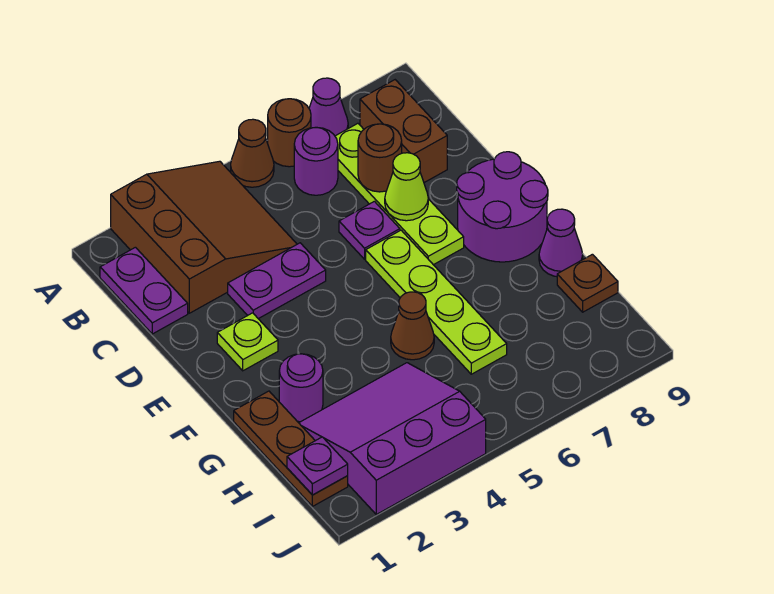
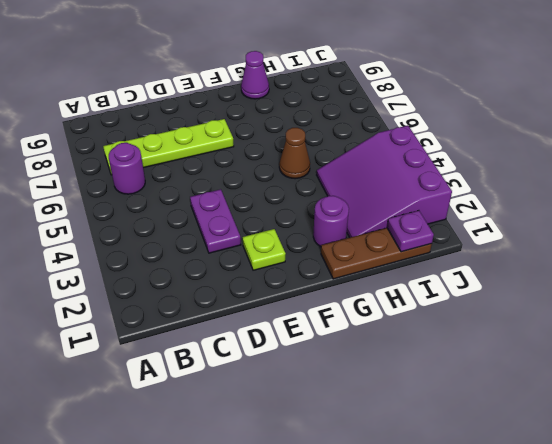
none -> brown 3x3 slope [111,161,297,313]
none -> brown 1x1 cone [231,119,274,187]
none -> brown 1x1 round brick [268,99,311,167]

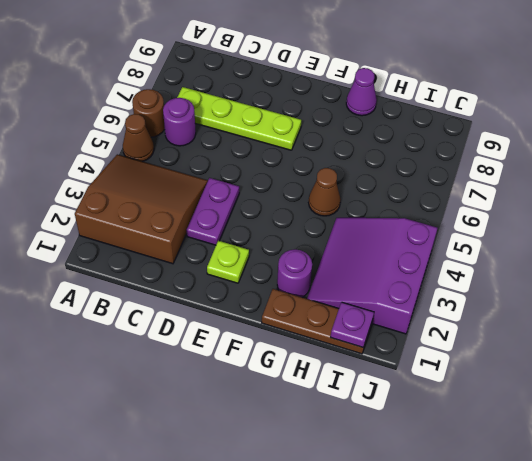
none -> purple 1x1 cone [309,78,348,136]
none -> purple 1x2 plate [100,247,188,334]
none -> brown 1x2 brick [360,80,447,183]

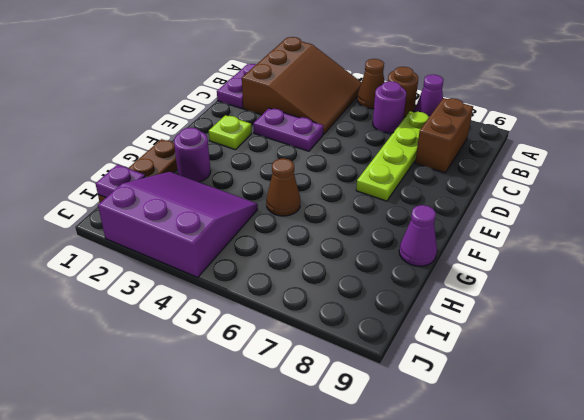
none -> purple 1x1 plate [339,201,400,259]
none -> lime 1x4 plate [366,230,507,374]
none -> purple 2x2 round brick [457,152,548,262]

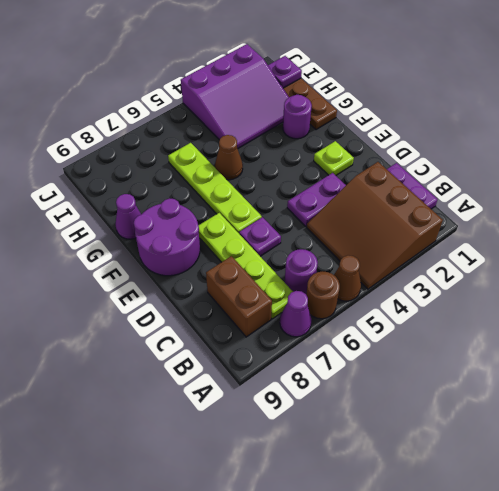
none -> brown 1x1 plate [557,254,618,312]
none -> brown 1x1 round brick [358,124,402,192]
none -> lime 1x1 cone [385,153,428,221]

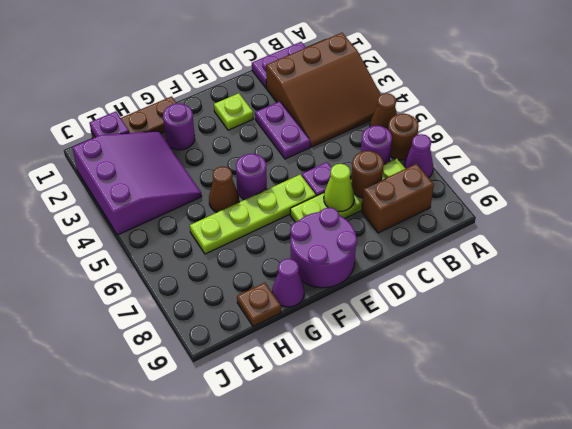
purple 1x1 round brick [236,154,267,199] -> none

